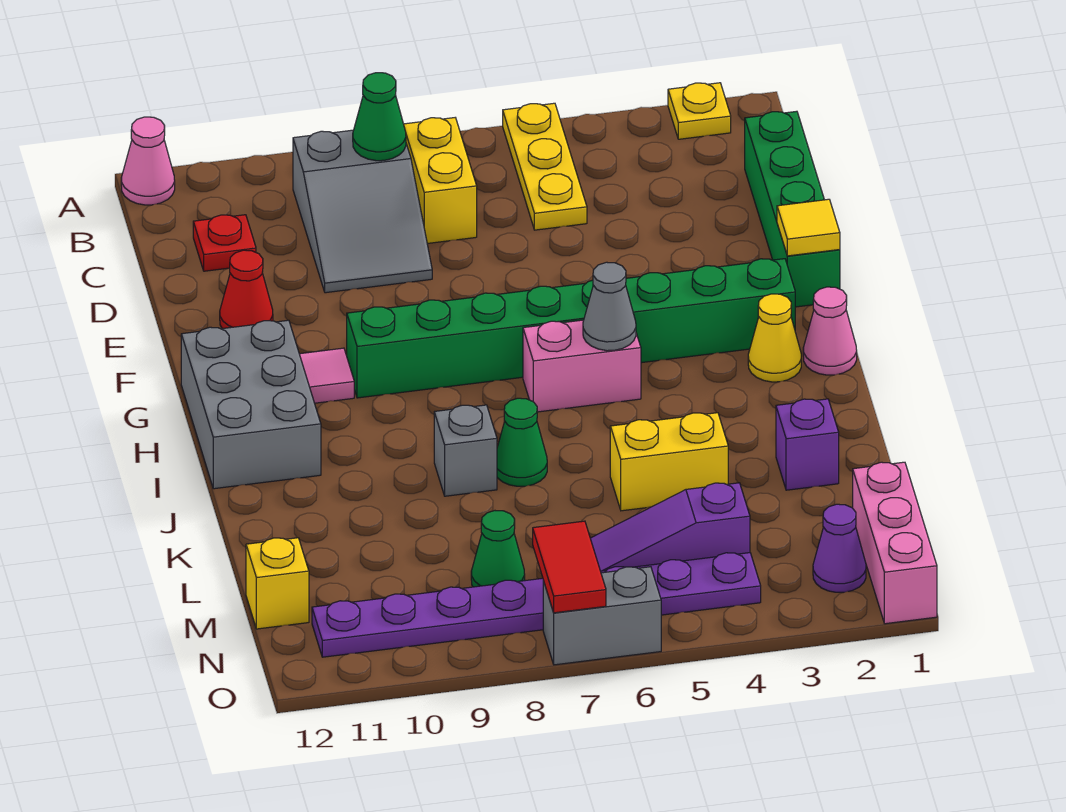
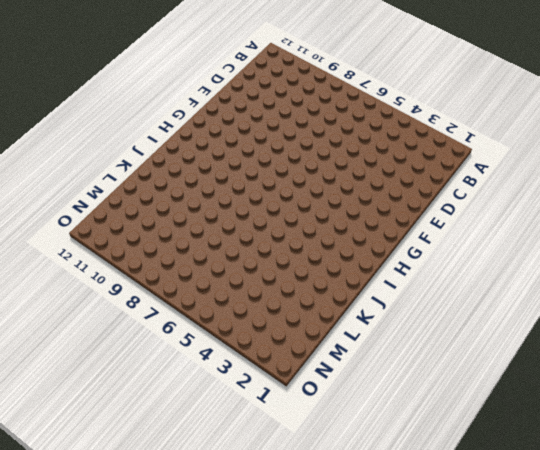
none -> yellow 1x1 plate [668,83,731,139]
none -> yellow 1x3 plate [503,103,587,230]
none -> pink 1x1 cone [121,117,175,205]

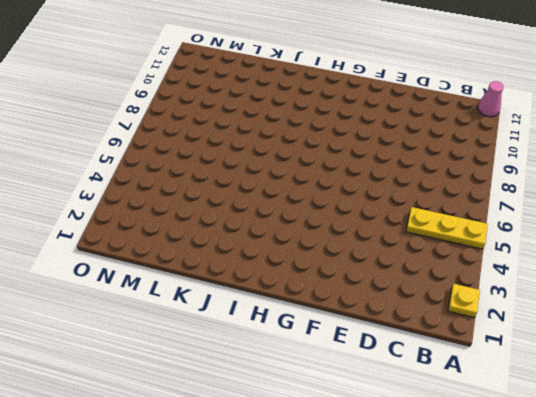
none -> yellow 1x2 brick [404,118,477,244]
none -> grey 2x3 slope [293,130,432,293]
none -> green 1x4 brick [745,111,840,307]

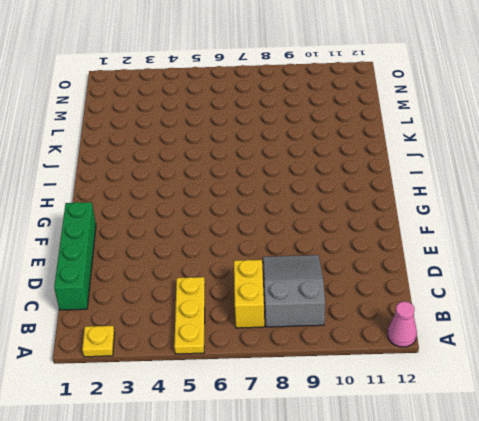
none -> red 1x1 plate [193,215,256,271]
none -> red 1x1 cone [220,250,273,329]
none -> green 1x8 brick [347,259,795,398]

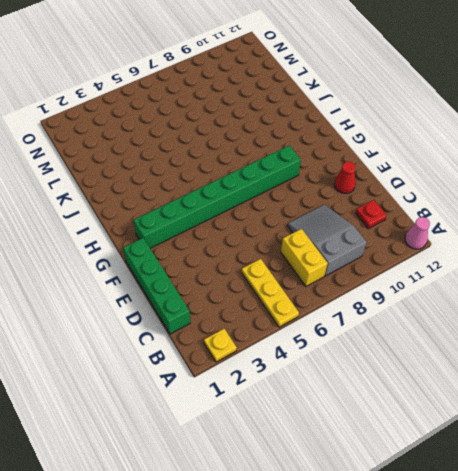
none -> pink 1x1 tile [300,348,354,403]
none -> grey 2x3 brick [181,320,321,489]
none -> pink 1x1 cone [803,287,857,375]

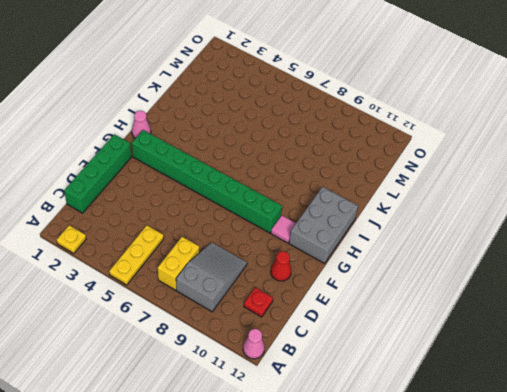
none -> yellow 1x1 cone [748,294,801,382]
none -> pink 1x2 brick [523,320,641,412]
none -> green 1x1 cone [497,398,547,486]

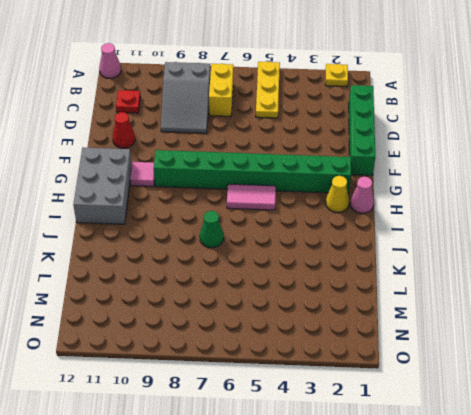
pink 1x2 tile [227,184,276,210] -> pink 1x2 brick [523,320,641,412]
none -> grey 1x1 brick [434,405,497,496]
none -> purple 1x1 brick [776,399,839,490]
none -> yellow 1x2 brick [610,413,728,511]

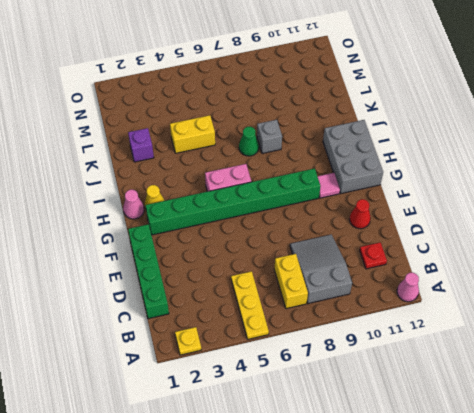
none -> pink 1x3 brick [853,462,937,624]
none -> purple 1x3 slope [590,483,750,571]
none -> green 1x1 cone [471,511,525,587]

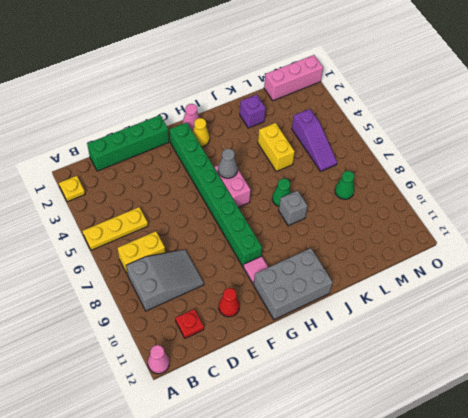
none -> yellow 1x1 brick [246,538,309,629]
none -> purple 1x1 cone [813,504,866,592]
none -> purple 1x8 plate [312,553,761,657]

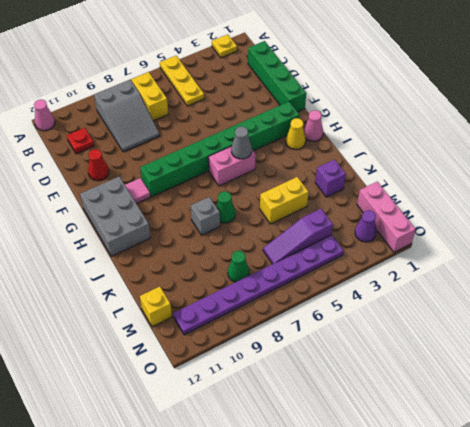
none -> grey 1x2 brick [543,567,661,665]
none -> green 1x1 cone [353,73,406,161]
none -> yellow 1x1 tile [777,199,840,256]

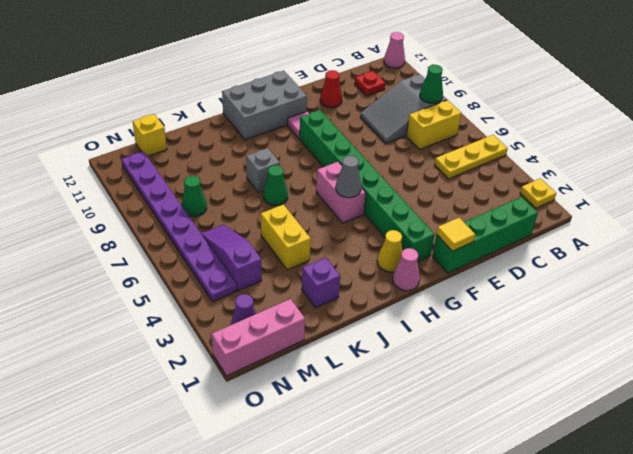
none -> grey 1x2 brick [543,567,661,665]
none -> red 1x2 tile [533,521,606,613]

